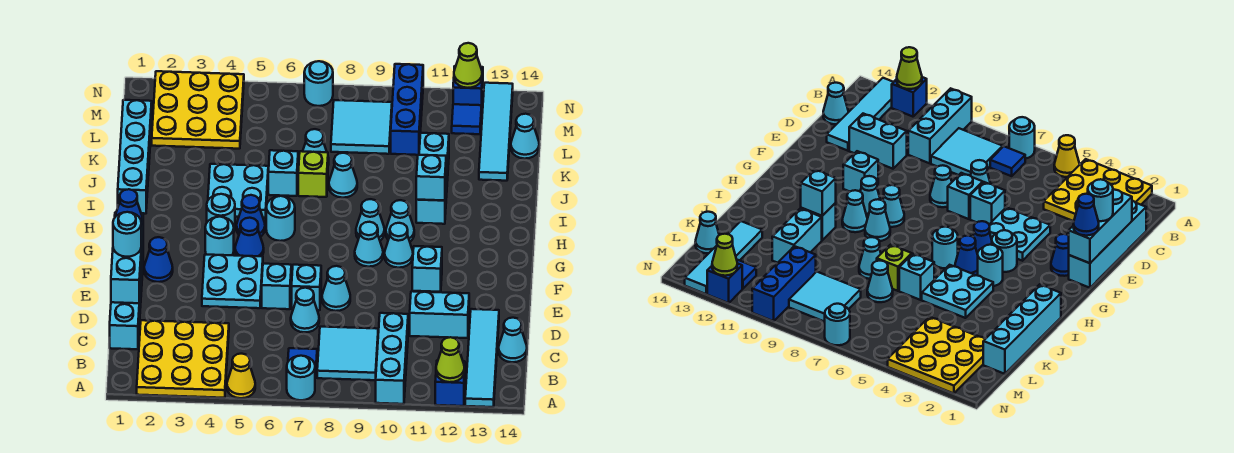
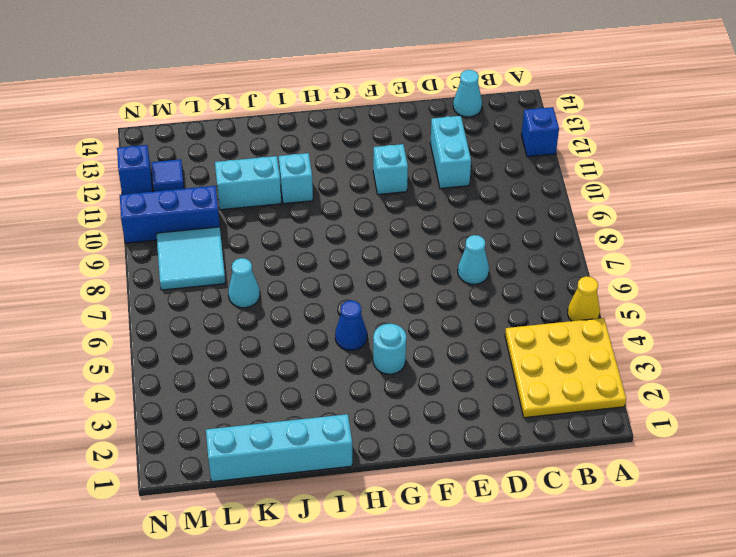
none -> cyan 1x1 round brick [287,356,315,400]
none -> cyan 1x3 brick [376,313,408,404]
none -> cyan 1x4 tile [465,309,499,407]
none -> blue 1x1 tile [288,348,317,378]

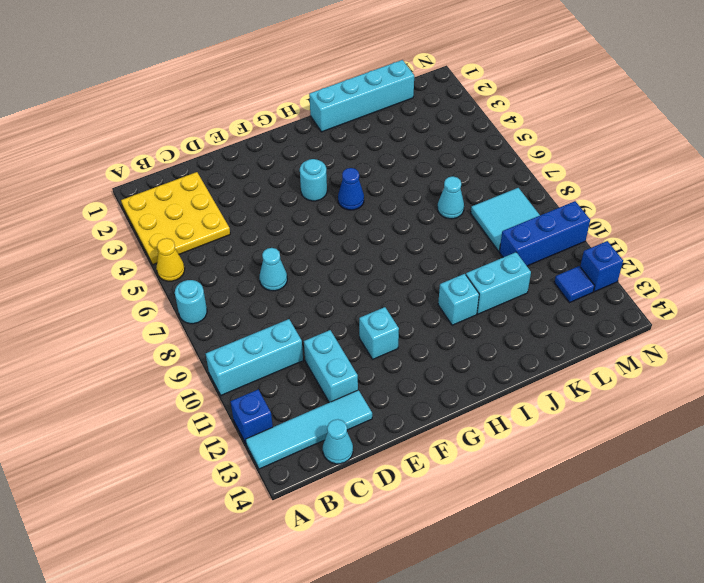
none -> blue 1x1 tile [288,348,317,378]
none -> cyan 2x2 tile [317,327,378,380]
none -> cyan 1x4 brick [110,252,143,349]
none -> cyan 2x2 plate [202,255,263,308]

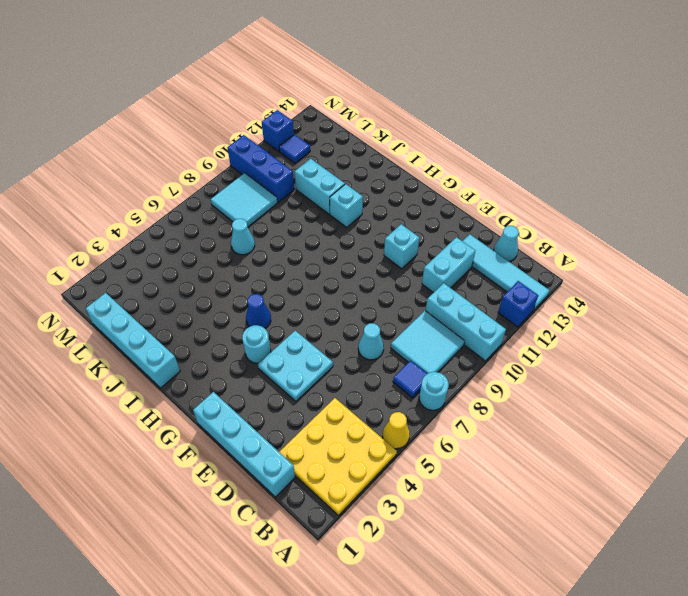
none -> cyan 1x1 brick [262,264,291,309]
none -> cyan 1x1 brick [292,265,321,310]
none -> cyan 1x1 cone [322,266,350,311]
none -> blue 1x1 cone [144,237,173,282]

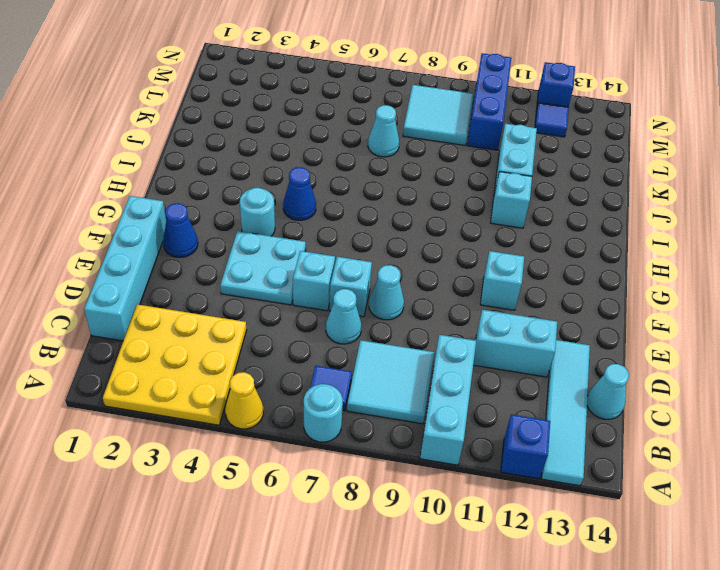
none -> blue 1x1 cone [235,218,264,256]
none -> cyan 1x1 cone [355,222,383,267]
none -> cyan 1x1 cone [385,223,413,268]
none -> cyan 1x1 round brick [207,194,235,231]

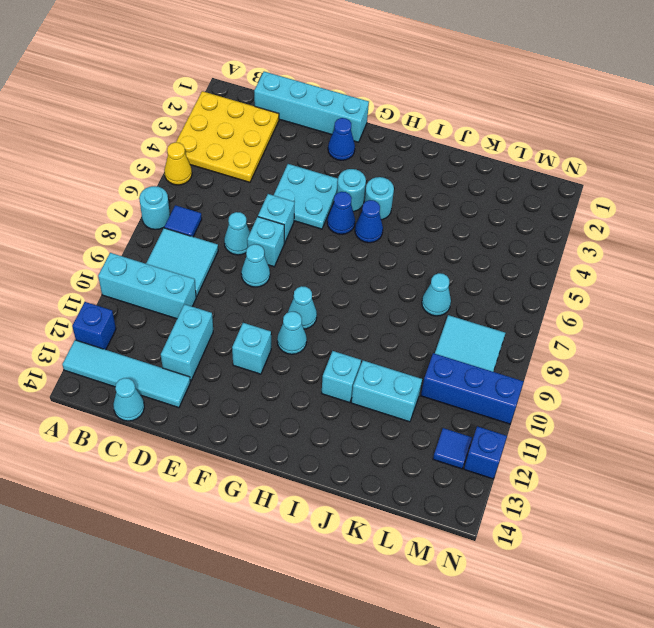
none -> cyan 1x1 round brick [266,196,295,241]
none -> cyan 1x1 cone [356,199,384,241]
none -> cyan 1x1 cone [386,200,414,241]
none -> cyan 1x4 brick [118,100,152,214]

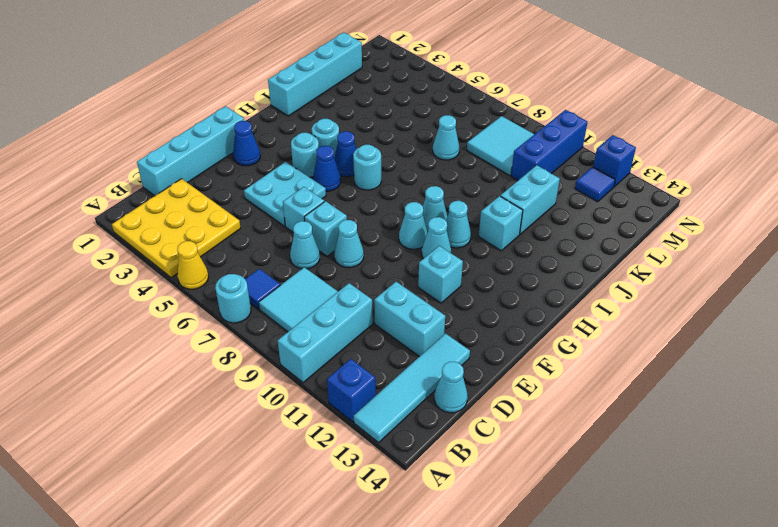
none -> cyan 2x2 plate [208,164,268,218]
none -> cyan 1x1 brick [268,150,298,196]
none -> lime 1x1 brick [298,151,328,197]
none -> cyan 1x1 cone [329,153,357,198]

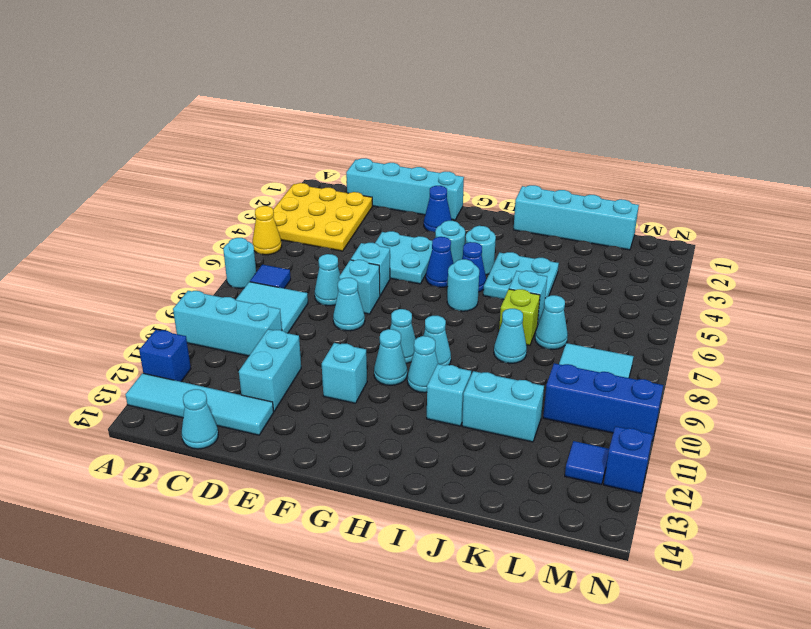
none -> cyan 1x4 tile [479,83,513,181]
none -> yellow 3x3 plate [152,71,244,149]
none -> cyan 1x1 cone [511,114,539,159]
none -> cyan 1x1 round brick [304,61,333,106]

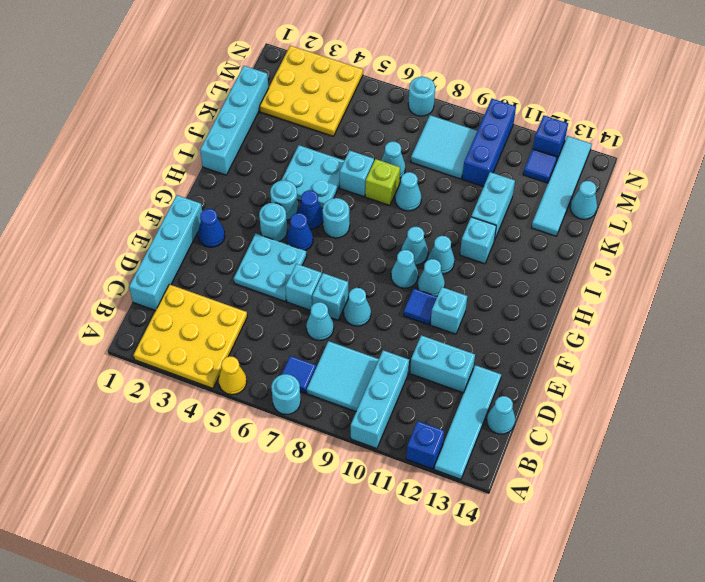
blue 1x1 tile [404,289,437,325] -> none
none -> lime 1x1 cone [436,337,465,382]
none -> cyan 1x3 brick [111,212,143,303]
none -> cyan 1x1 brick [416,155,446,201]
none -> lime 1x1 cone [454,43,482,88]

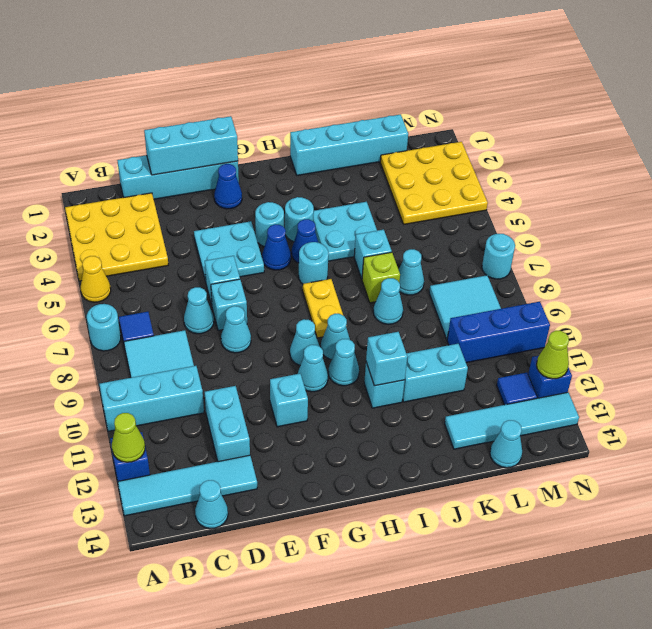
yellow 1x2 plate [303,279,343,338] -> none
none -> cyan 1x1 round brick [113,212,141,257]
none -> blue 1x1 cone [115,189,143,228]

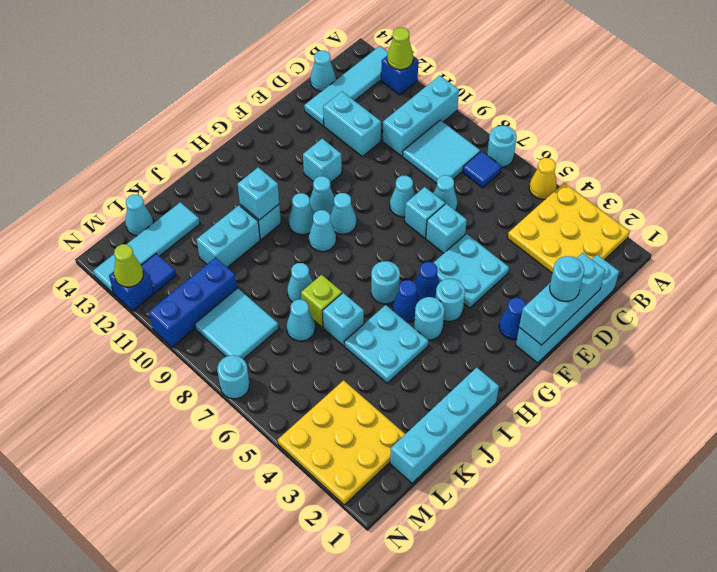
none -> blue 1x1 cone [115,189,143,228]

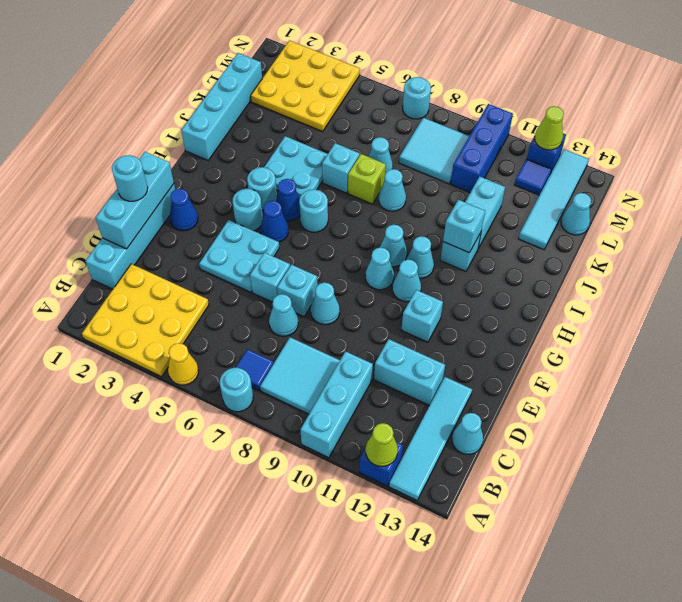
none -> blue 1x1 cone [115,189,143,228]

